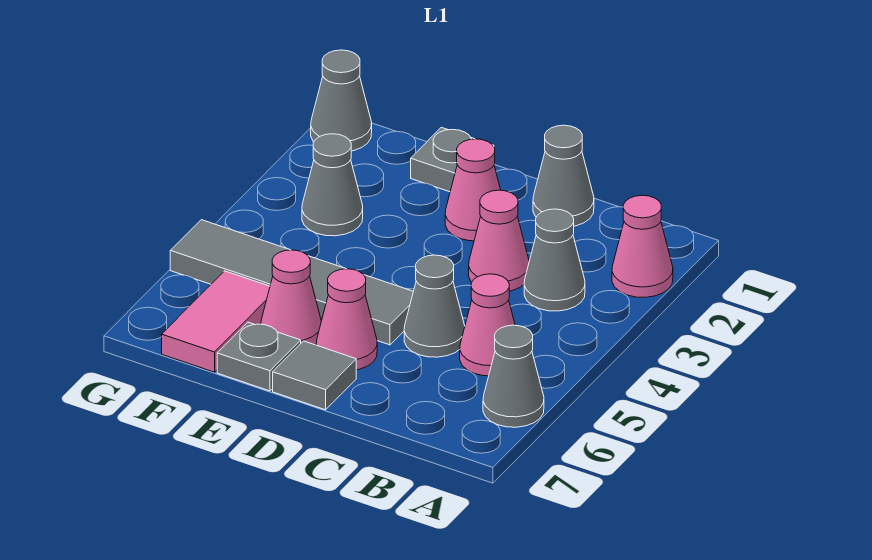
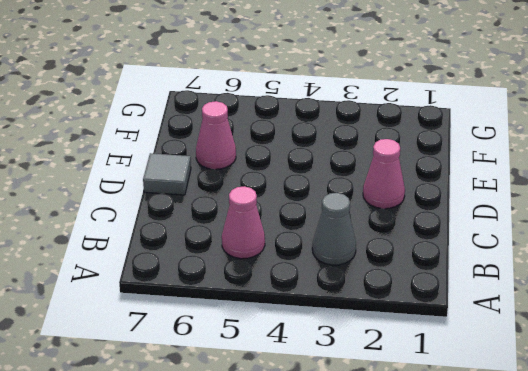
none -> pink 1x1 cone [612,195,673,297]
none -> grey 1x1 cone [483,325,544,427]
none -> grey 1x1 cone [533,125,594,226]

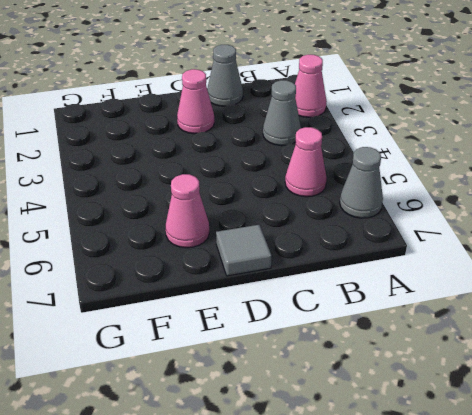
none -> pink 1x1 cone [469,190,529,291]
none -> grey 1x1 cone [404,255,465,357]
none -> grey 1x4 tile [170,220,413,345]

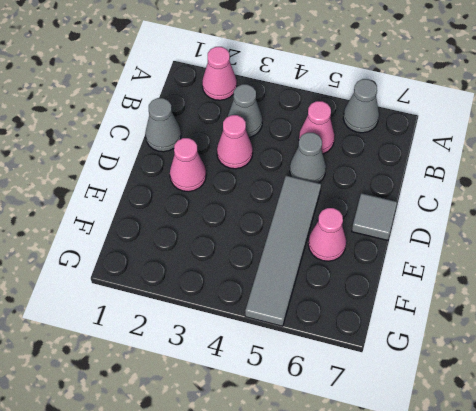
none -> pink 1x1 cone [316,269,377,370]
none -> grey 1x1 plate [411,127,494,192]
none -> grey 1x1 plate [217,322,301,391]

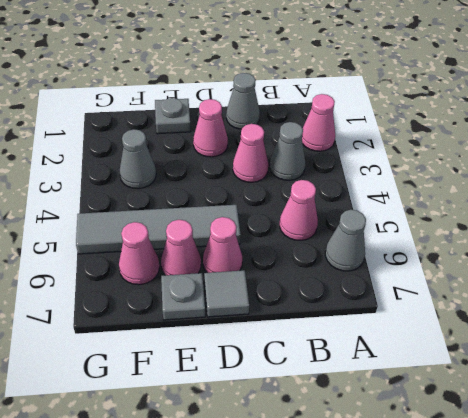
pink 1x1 cone [119,222,159,285] -> pink 1x2 tile [162,271,270,372]
none -> grey 1x1 cone [404,255,465,357]
none -> grey 1x1 cone [311,50,372,151]

